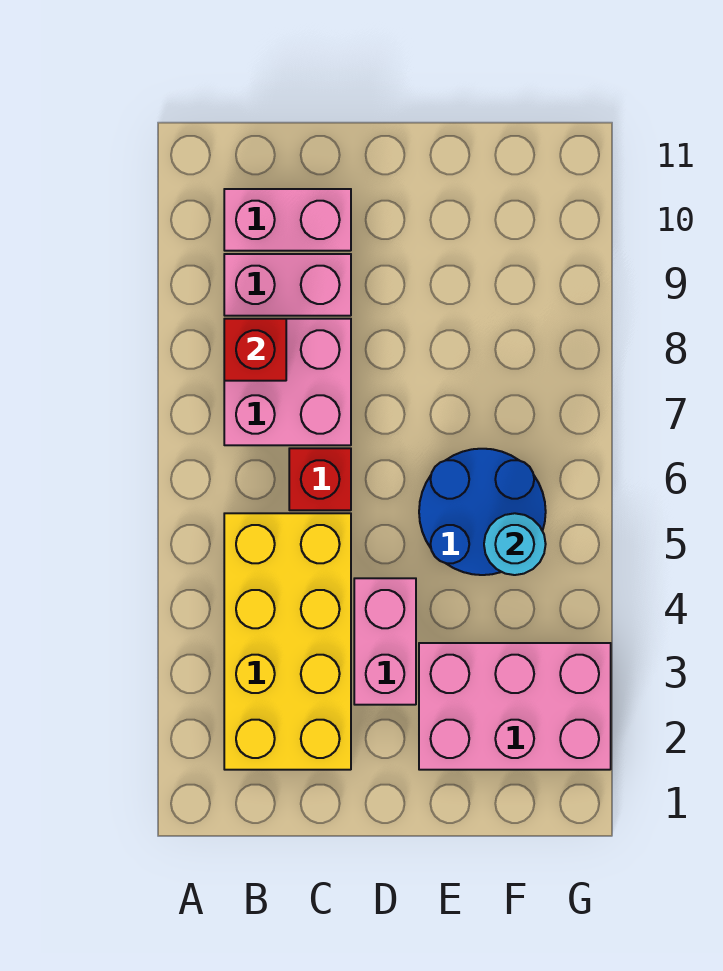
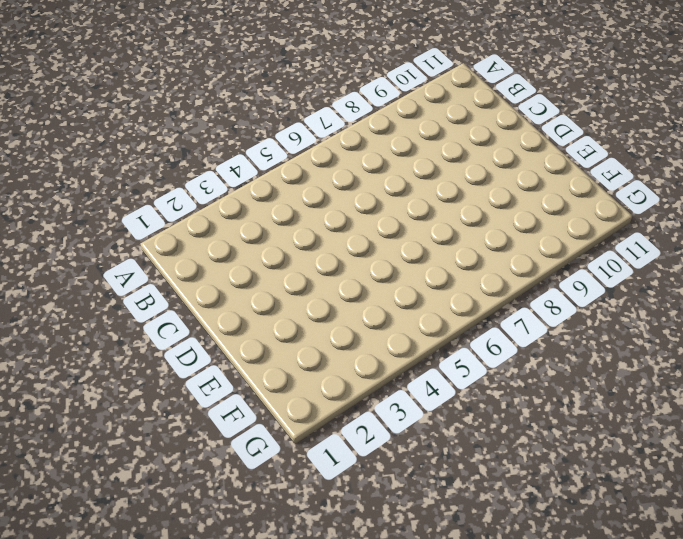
none -> yellow 2x4 brick [224,513,351,770]
none -> pink 2x2 brick [224,319,351,445]

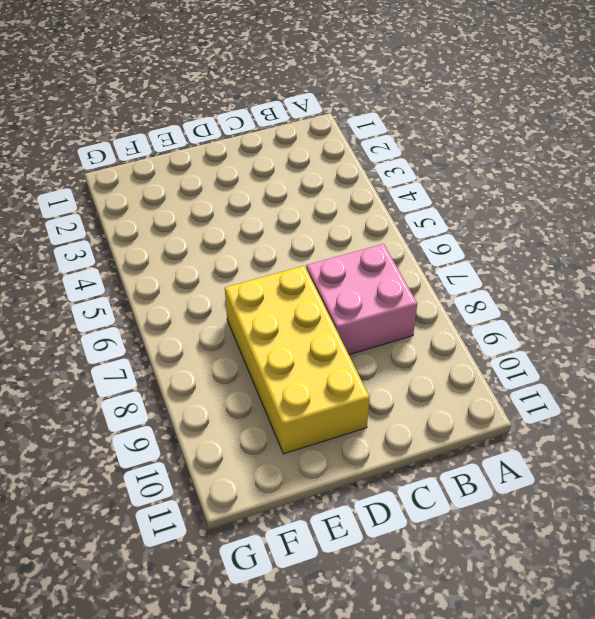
yellow 2x4 brick [225,266,370,454] -> yellow 2x4 brick moved to [224,513,351,770]
none -> pink 1x2 brick [224,254,351,316]
none -> pink 1x2 brick [224,189,351,251]

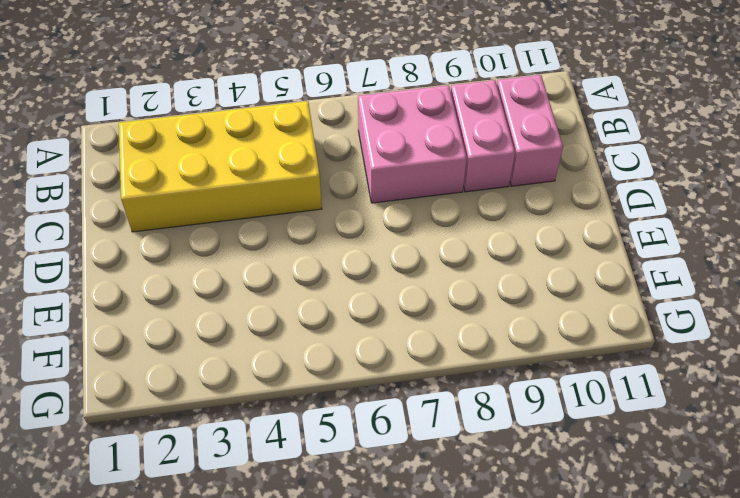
none -> red 1x1 brick [289,448,351,510]
none -> pink 1x2 brick [354,578,416,705]

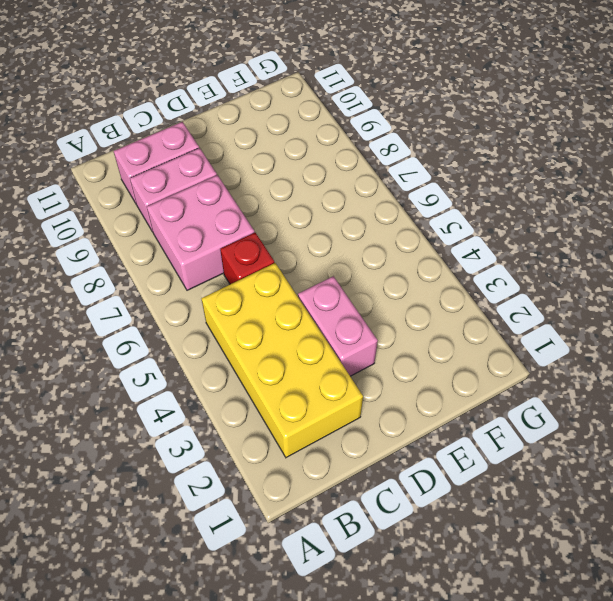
none -> pink 2x3 brick [419,643,611,770]
none -> blue 2x2 round brick [419,449,546,575]

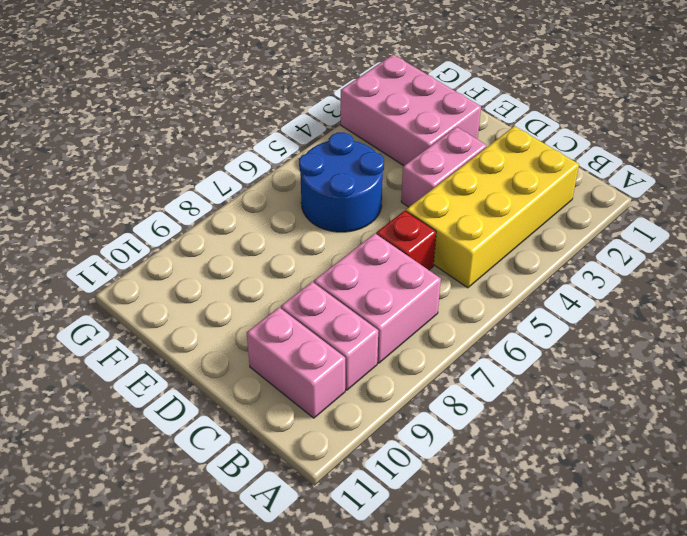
none -> red 1x1 brick [224,319,286,381]
none -> cyan 1x1 round brick [484,513,546,575]

